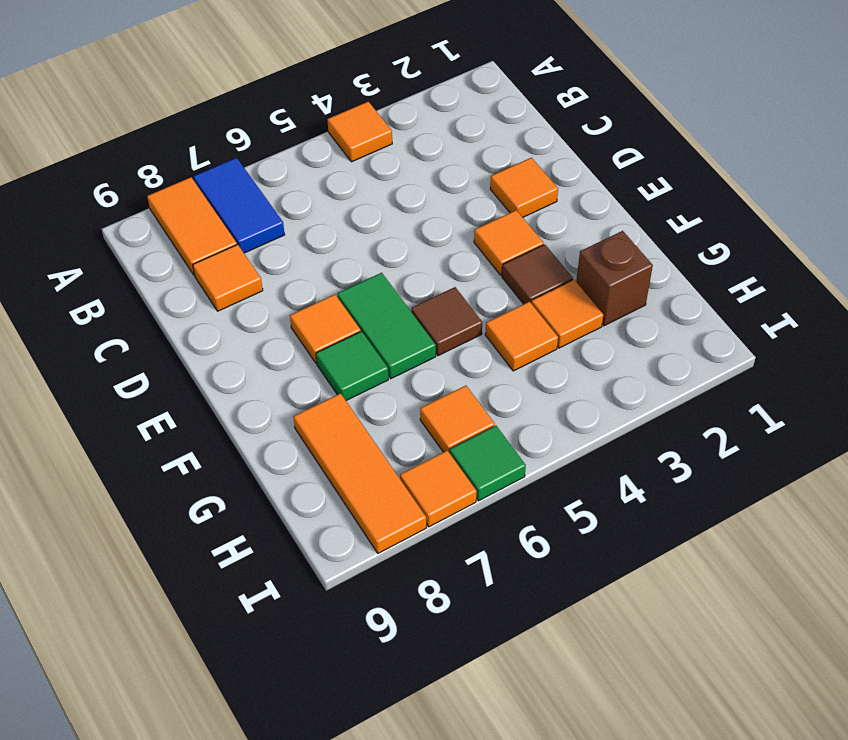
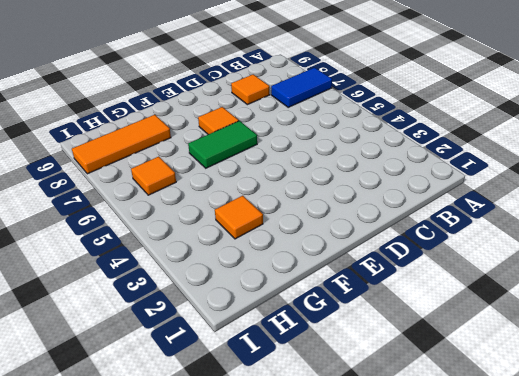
none -> orange 1x1 tile [327,102,392,162]
none -> orange 1x2 tile [147,177,237,275]
none -> orange 1x1 tile [490,158,558,217]

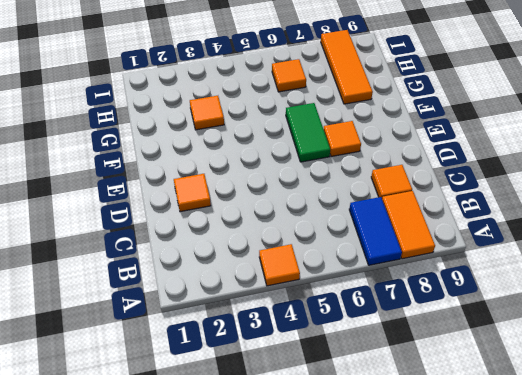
none -> orange 1x1 tile [474,210,544,275]
none -> brown 1x1 tile [502,245,573,304]
none -> brown 1x1 tile [411,287,482,356]

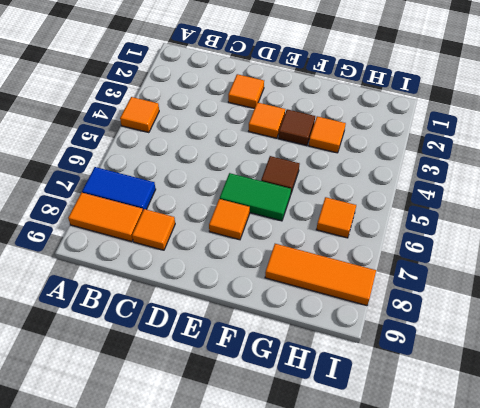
none -> green 1x1 tile [316,331,388,401]
none -> brown 1x1 brick [576,231,653,326]
none -> orange 1x1 tile [485,302,558,371]

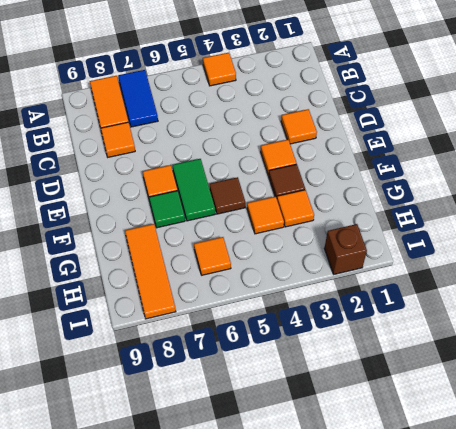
brown 1x1 brick [324,224,367,274] -> brown 1x1 brick moved to [576,231,653,326]
none -> green 1x1 tile [450,426,526,501]
none -> orange 1x1 tile [400,450,477,527]

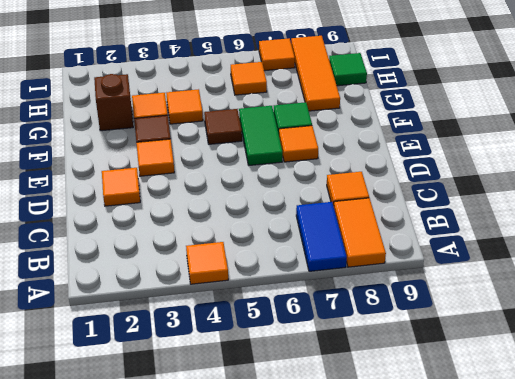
green 1x1 tile [329,53,367,86] -> green 1x1 tile moved to [450,426,526,501]

